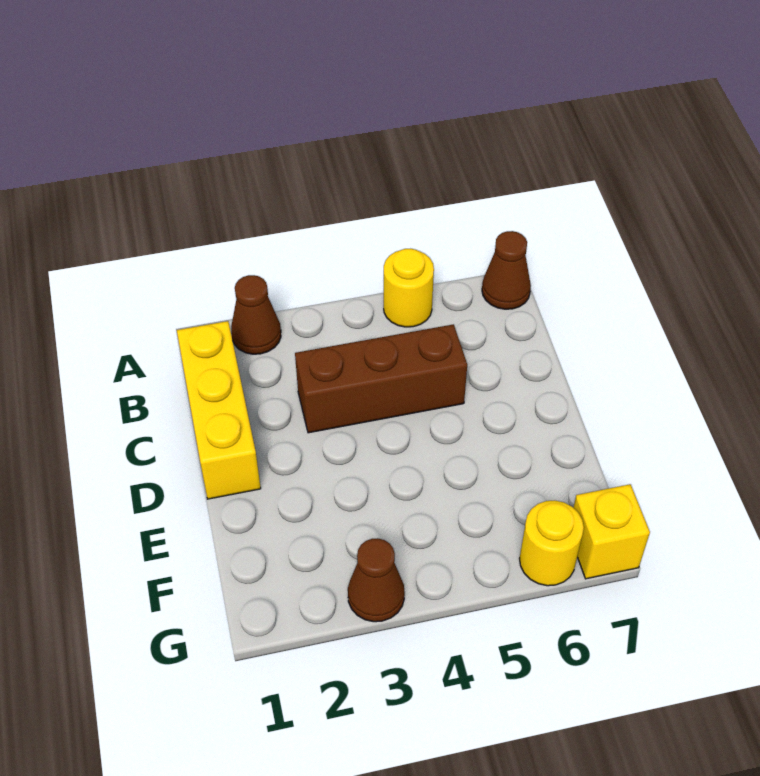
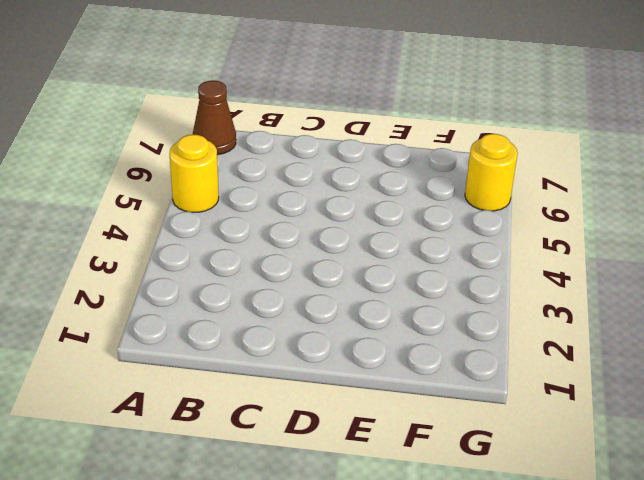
none -> brown 1x1 cone [231,275,281,354]
none -> yellow 1x3 brick [177,321,261,499]

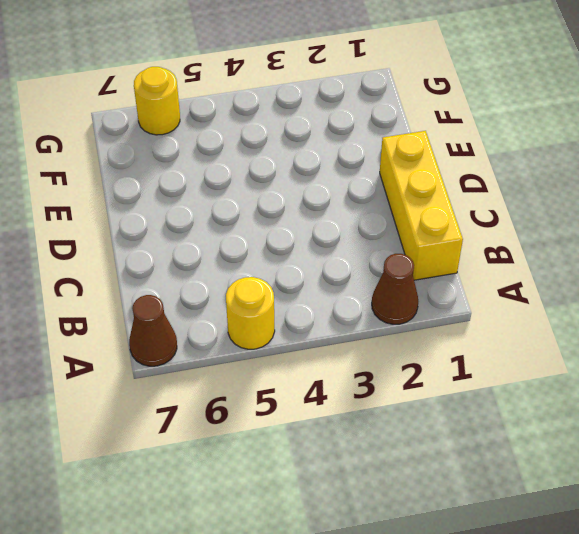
none -> brown 1x3 brick [295,324,467,433]
none -> brown 1x1 cone [348,538,405,622]

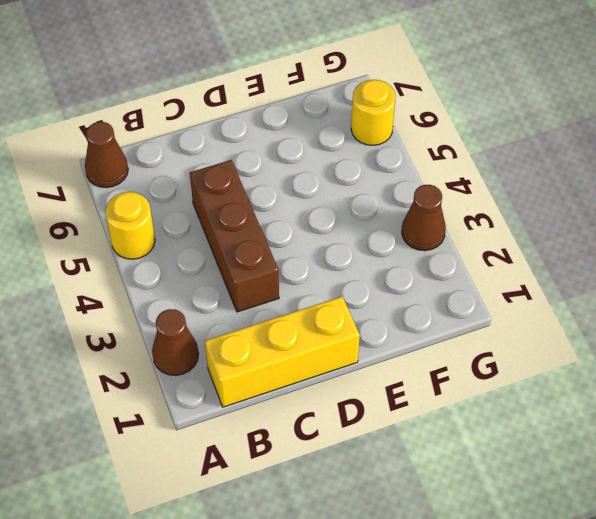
none -> yellow 1x1 brick [573,484,650,579]

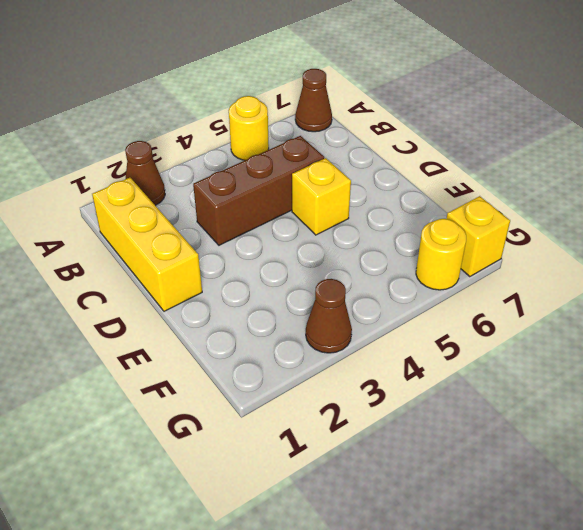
yellow 1x1 brick [292,158,351,235] -> none

